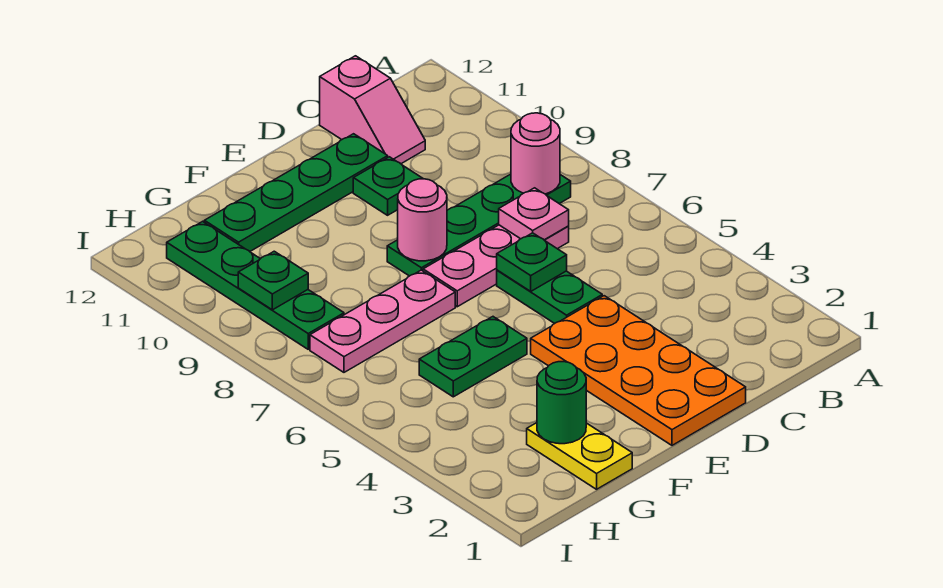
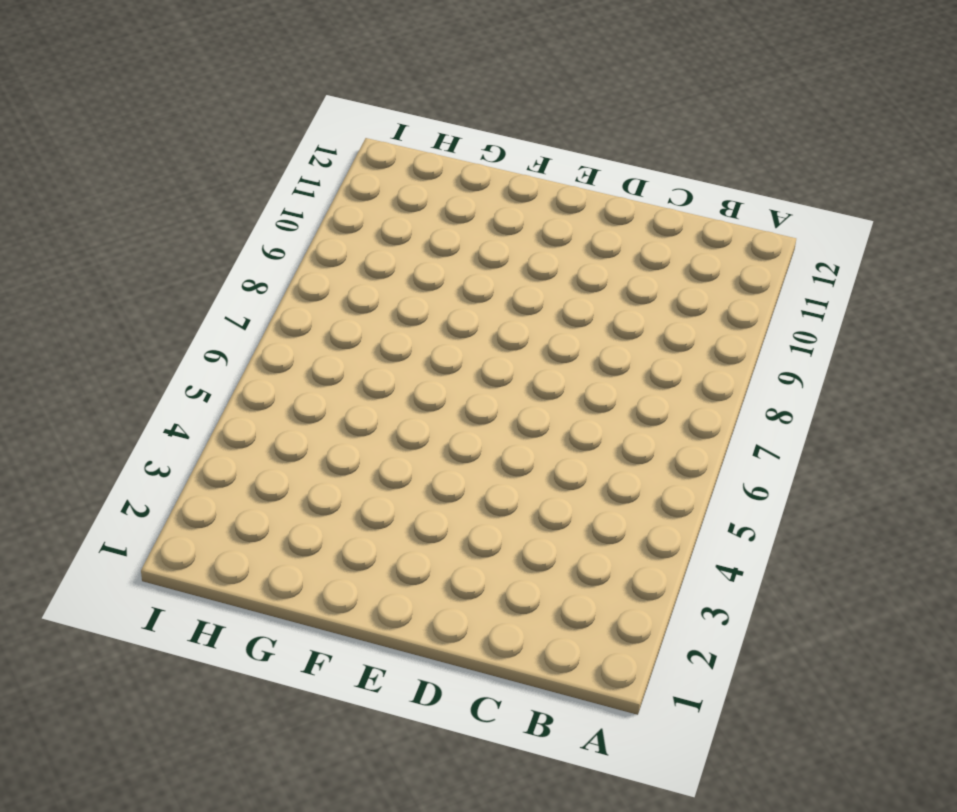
none -> green 1x4 plate [387,174,571,276]
none -> pink 1x3 plate [423,225,569,307]
none -> pink 1x2 slope [320,56,425,164]

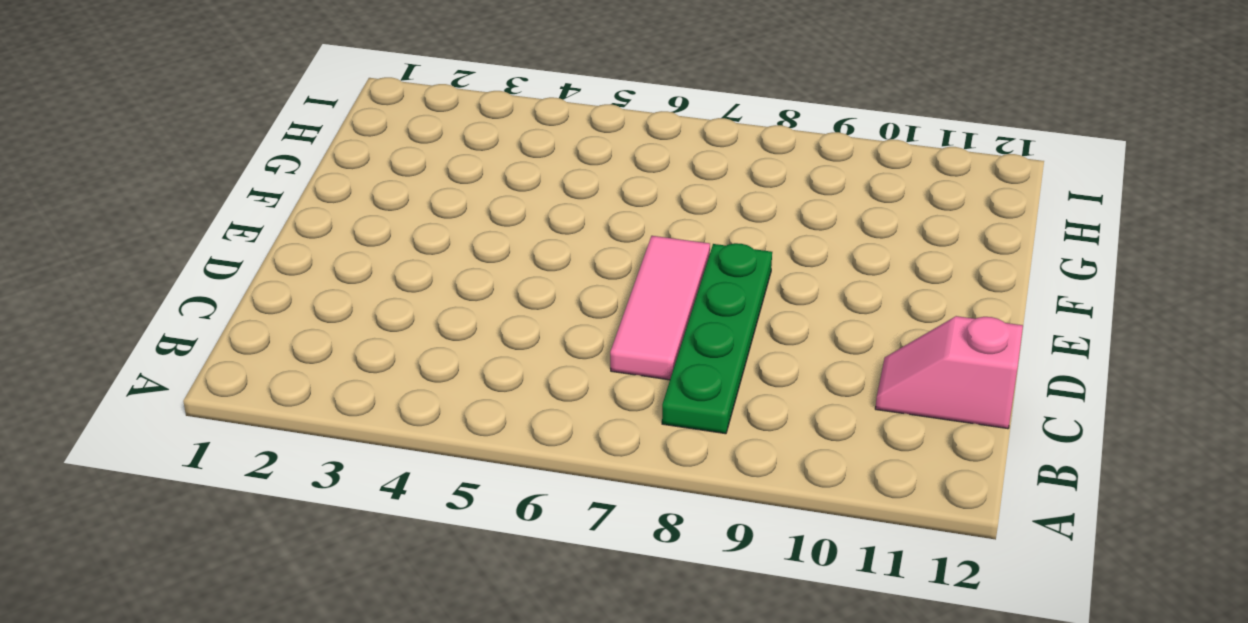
pink 1x3 tile [610,236,710,380] -> pink 1x3 plate [423,225,569,307]
none -> orange 2x4 plate [531,296,746,445]
none -> green 1x2 plate [497,270,602,323]
none -> green 1x1 plate [353,157,423,215]

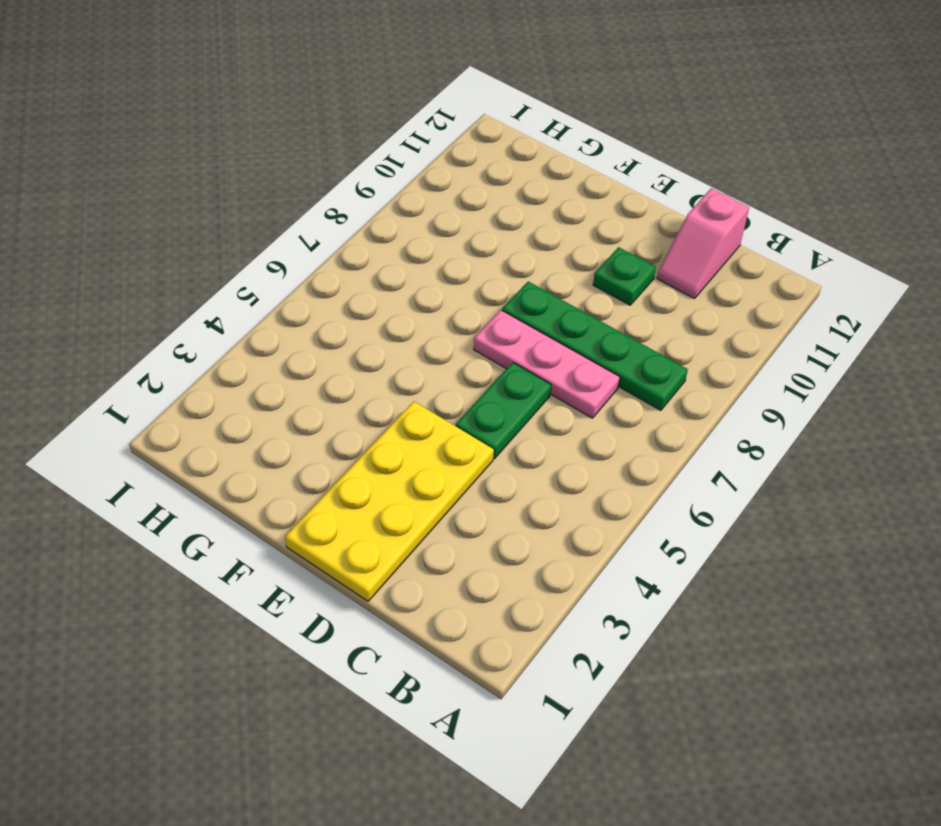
yellow 2x4 plate [285,402,494,601] -> orange 2x4 plate [531,296,746,445]
none -> green 1x4 plate [204,134,388,251]
none -> green 1x2 plate [419,317,527,397]
none -> pink 1x3 plate [310,270,455,372]

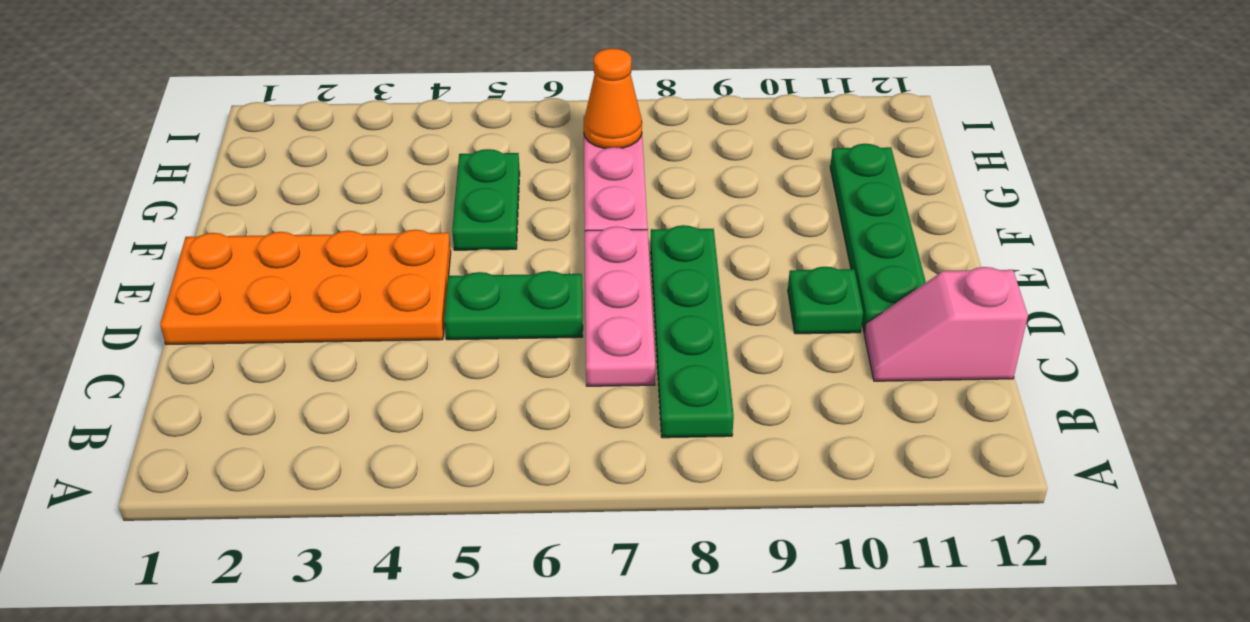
orange 1x1 cone [584,48,642,149] -> none
none -> yellow 1x2 plate [527,423,632,489]
none -> green 1x4 plate [167,221,344,349]
none -> pink 1x1 round brick [511,113,560,194]

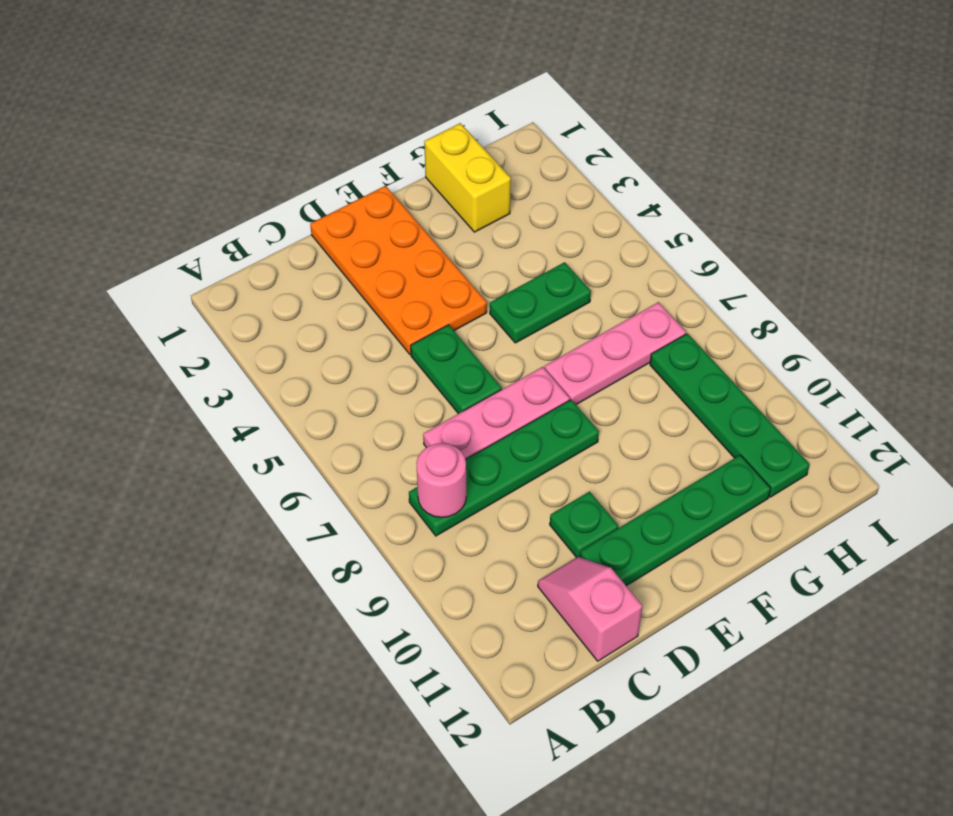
yellow 1x2 brick [424,123,511,232] -> yellow 1x2 plate [527,423,632,489]
none -> pink 1x1 plate [499,188,569,240]
none -> green 1x1 plate [497,233,567,292]
none -> pink 1x1 round brick [398,179,447,261]

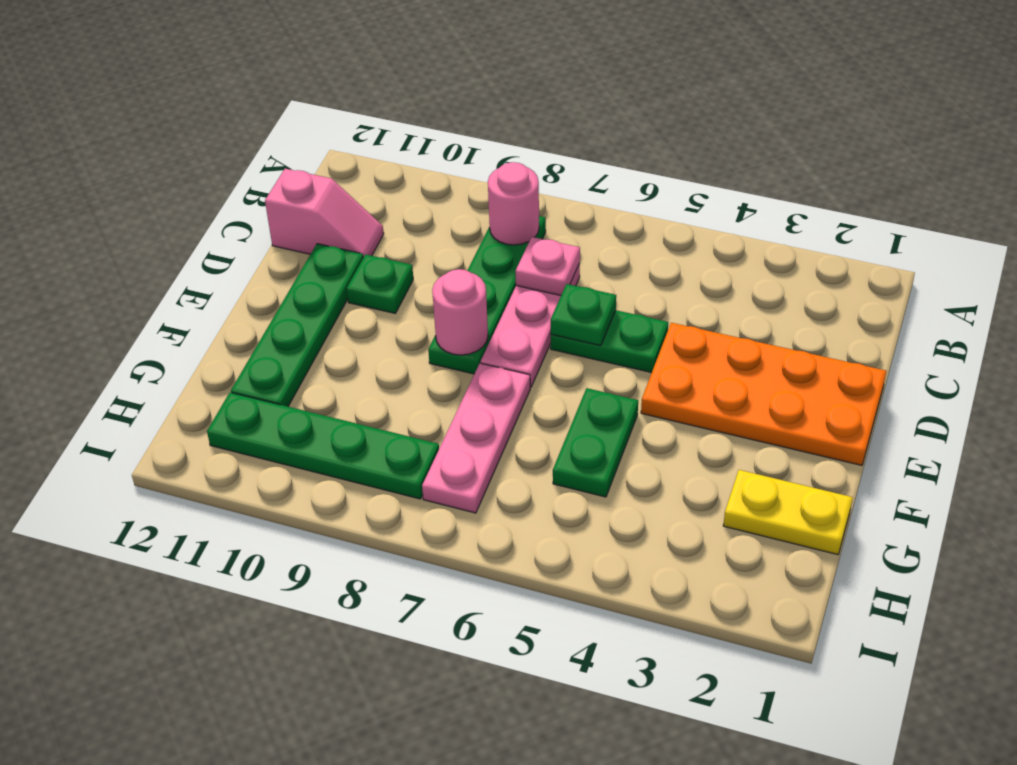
none -> green 1x1 round brick [537,362,586,444]
none -> green 1x1 plate [238,251,308,310]

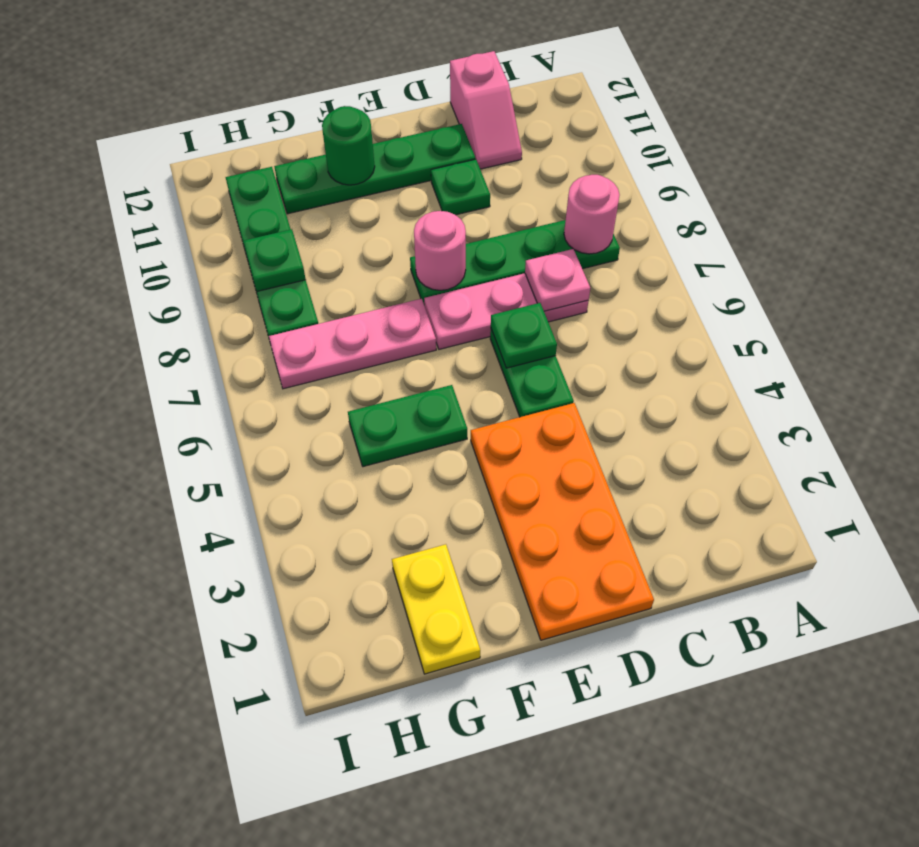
green 1x1 round brick [322,106,375,185] -> green 1x1 round brick moved to [537,362,586,444]

